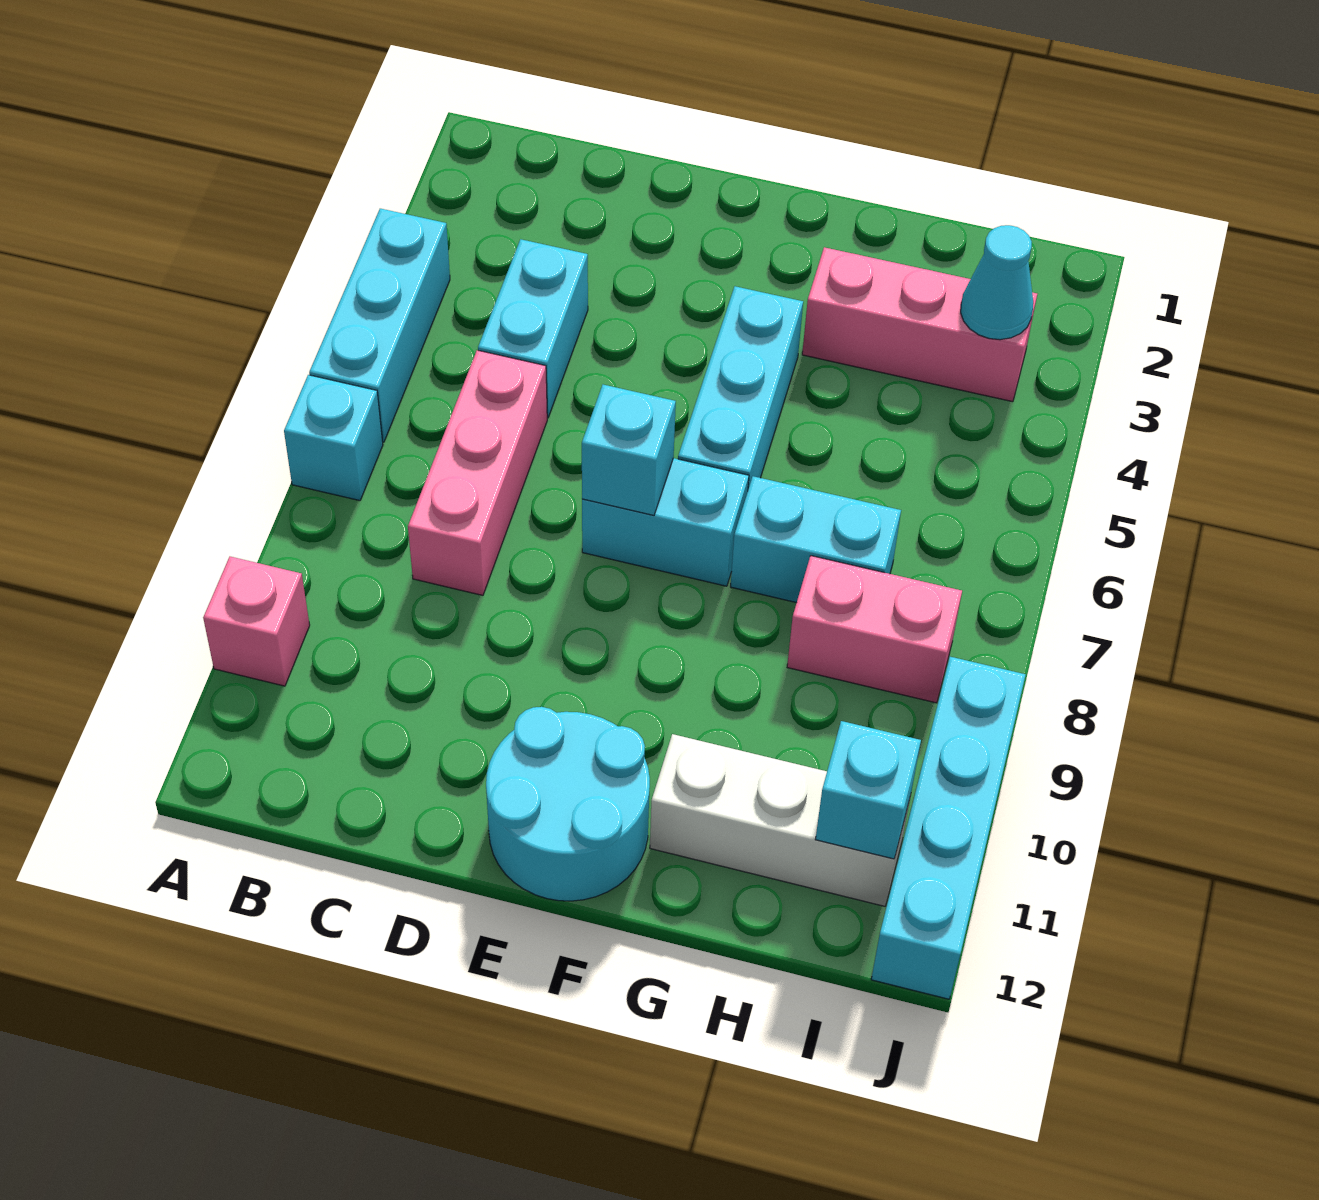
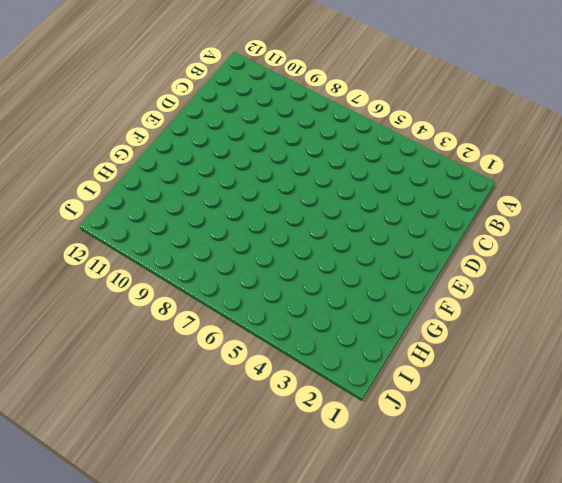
none -> cyan 1x3 brick [309,209,450,442]
none -> cyan 1x1 brick [284,375,383,501]
none -> pink 1x1 brick [203,557,310,686]

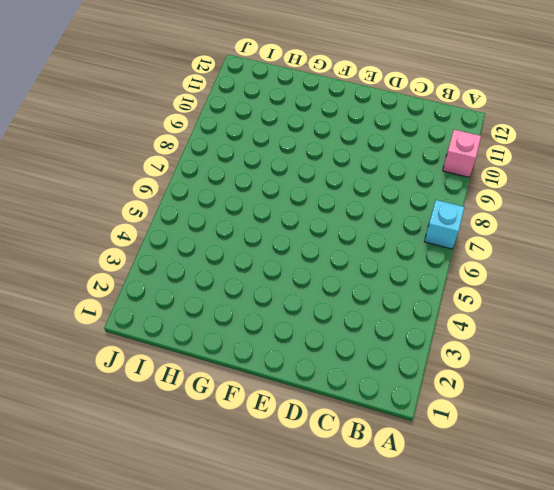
none -> cyan 1x3 brick [309,209,450,442]
none -> cyan 1x2 brick [478,239,588,418]
none -> pink 1x3 brick [408,350,547,595]

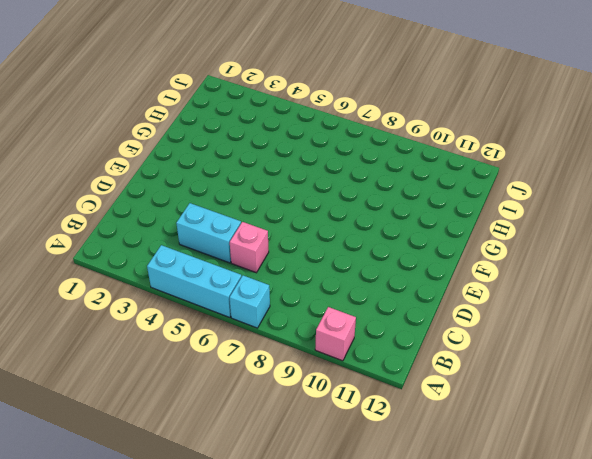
pink 1x1 brick [230,222,269,273] -> pink 1x3 brick [408,350,547,595]
none -> cyan 1x2 brick [582,458,749,586]
none -> cyan 2x2 round brick [486,707,650,901]
none -> cyan 1x3 brick [678,286,803,489]

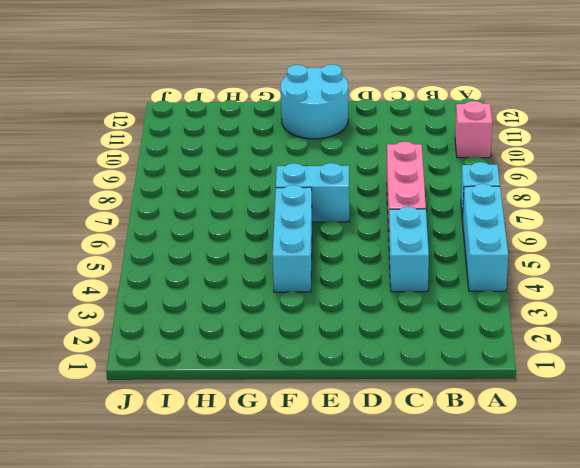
none -> pink 1x3 brick [802,247,1037,402]
none -> cyan 1x2 brick [731,476,901,603]
none -> white 1x3 brick [650,734,910,906]

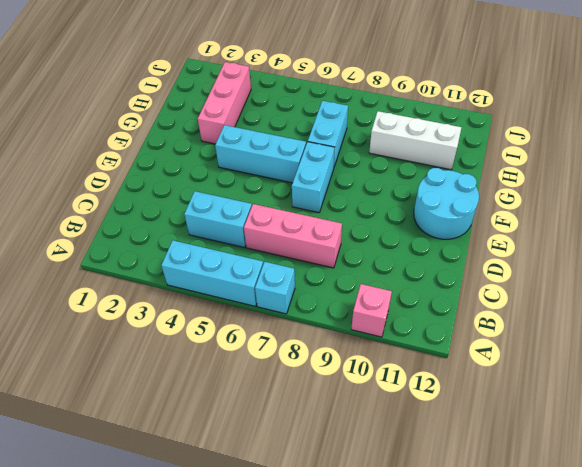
white 1x3 brick [369,111,462,170] -> white 1x3 brick turned to [650,734,910,906]
none -> pink 1x2 brick [787,556,962,703]
none -> cyan 1x4 brick [871,657,1026,999]
none -> cyan 1x1 brick [582,385,676,515]

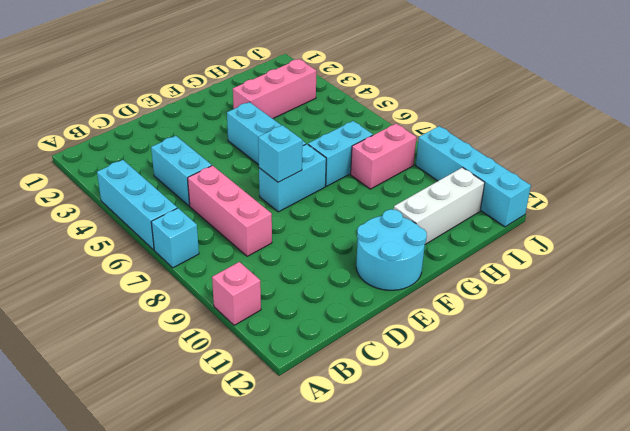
none -> cyan 1x1 cone [961,225,1033,340]
none -> cyan 1x1 brick [815,721,921,859]

